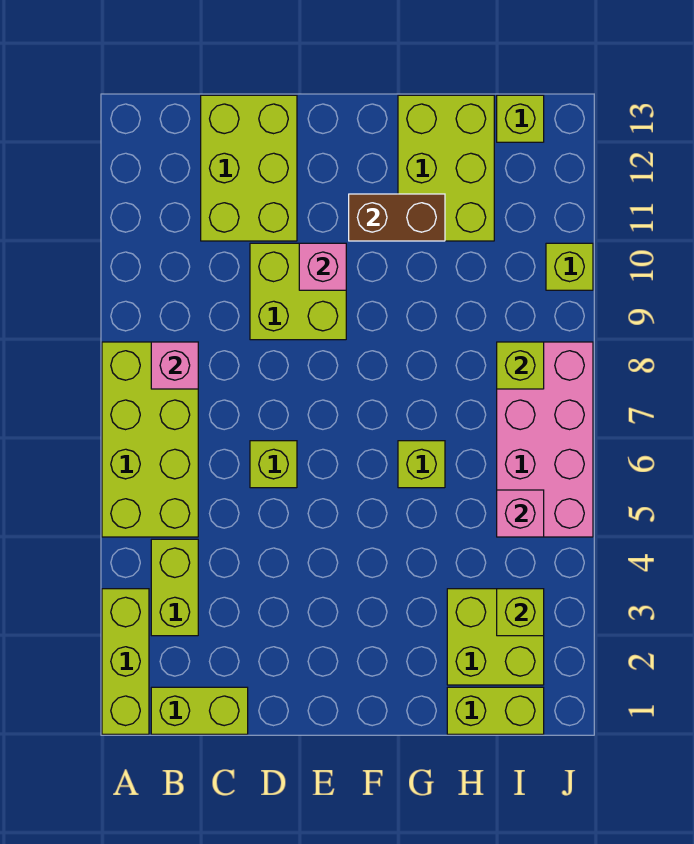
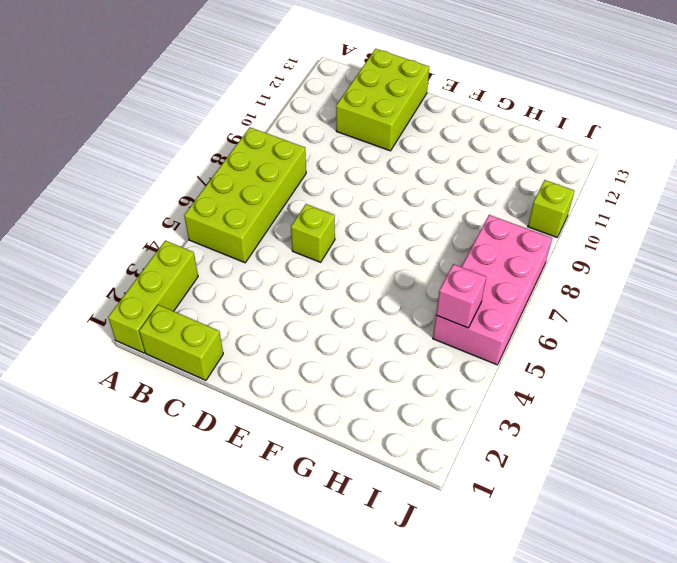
none -> lime 1x2 brick [151,539,198,636]
none -> lime 2x2 brick [250,243,346,340]
none -> lime 1x1 brick [398,441,445,488]

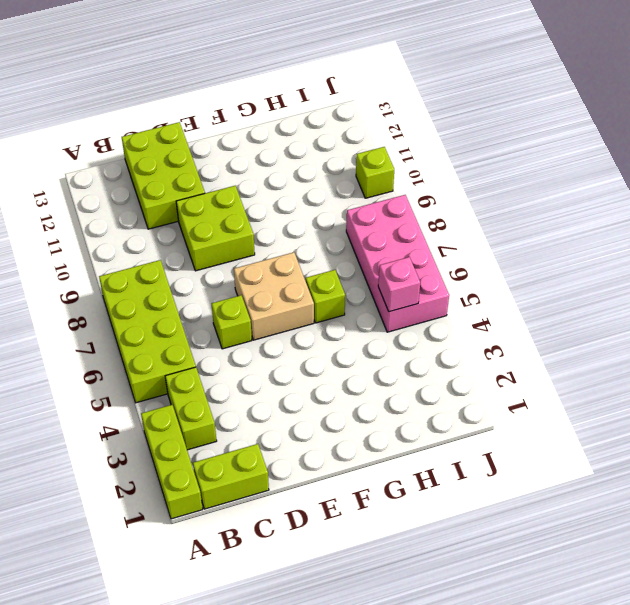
tan 2x2 brick [234,252,314,340] -> none
none -> lime 2x3 brick [398,95,494,241]
none -> lime 1x2 brick [447,687,544,734]
none -> lime 2x2 brick [447,589,544,685]

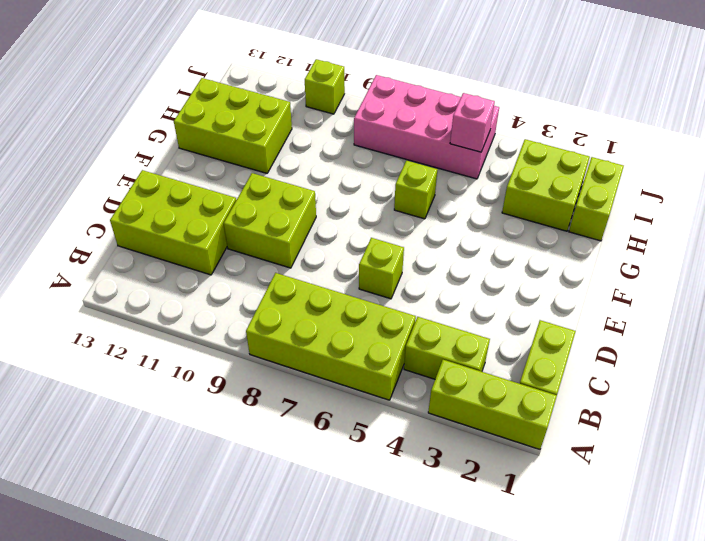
none -> lime 1x1 brick [497,95,544,142]
none -> pink 1x1 brick [151,342,198,389]
none -> pink 1x1 brick [299,243,346,290]

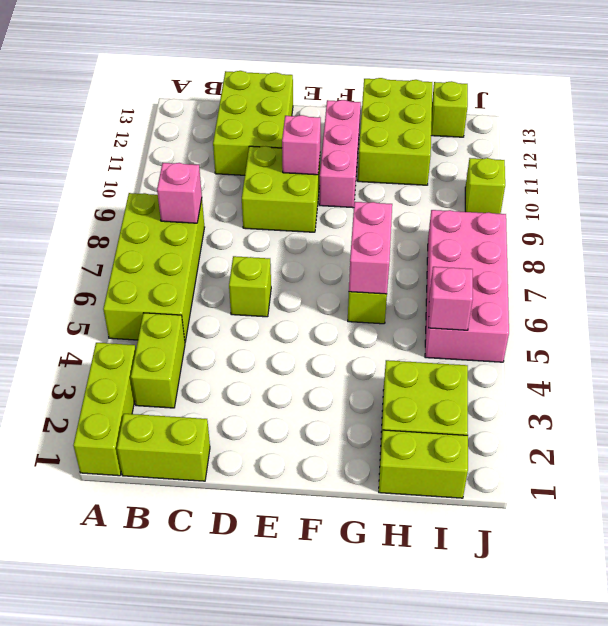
pink 1x3 brick [319,100,361,208] -> none
pink 1x2 brick [349,202,392,294] -> none
none -> brown 1x2 brick [349,194,445,241]
none -> lime 1x1 brick [497,589,544,636]
none -> lime 1x1 brick [497,342,544,389]

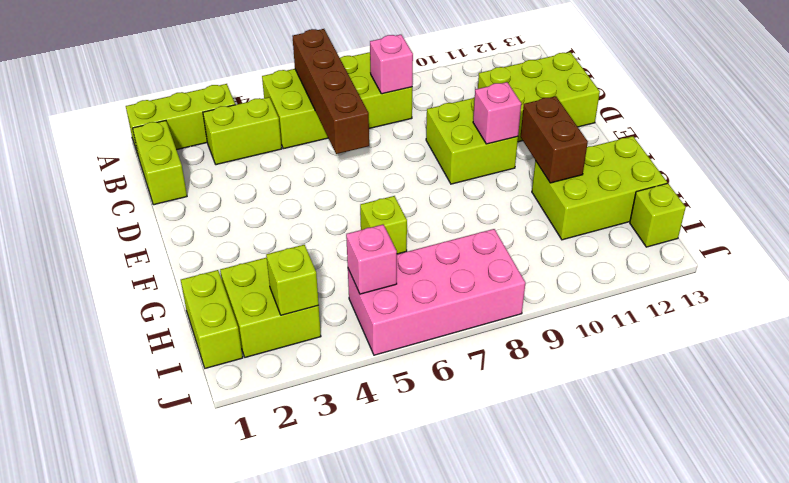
brown 1x4 brick [292,29,369,154] -> none
none -> lime 1x1 brick [250,441,297,488]
none -> lime 1x1 brick [546,243,593,290]
none -> lime 1x1 brick [497,342,544,389]

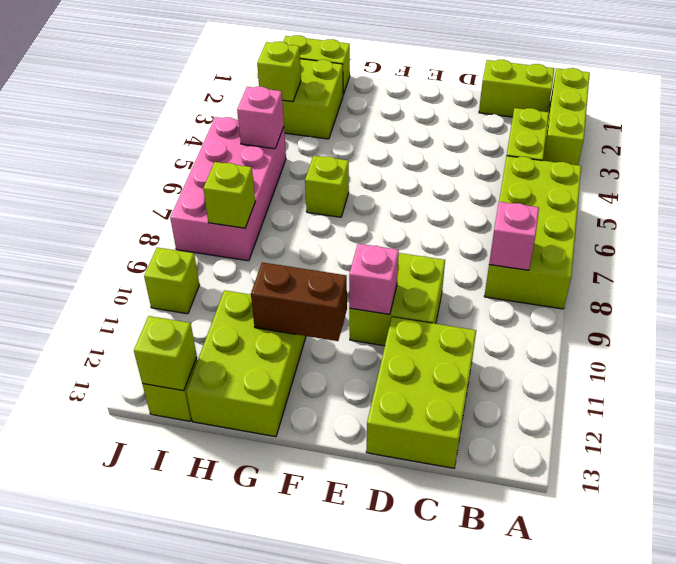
lime 1x1 brick [134,316,197,391] -> lime 1x1 brick moved to [250,441,297,488]

